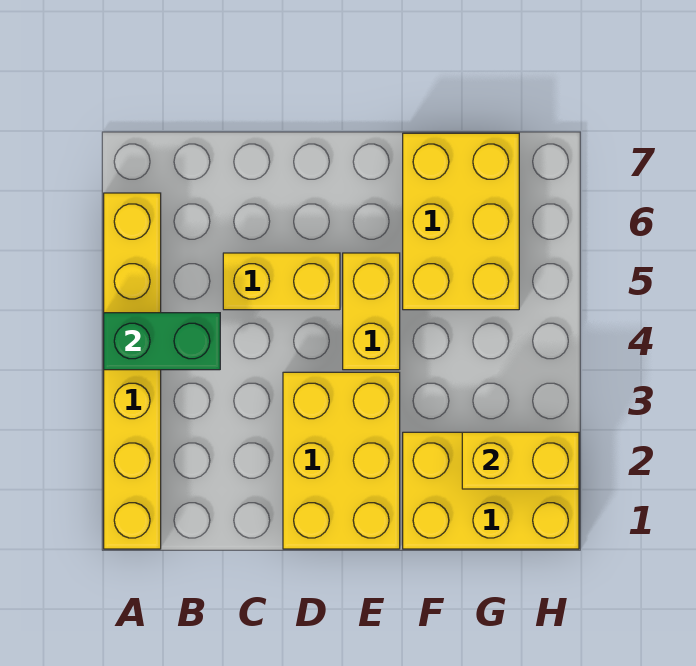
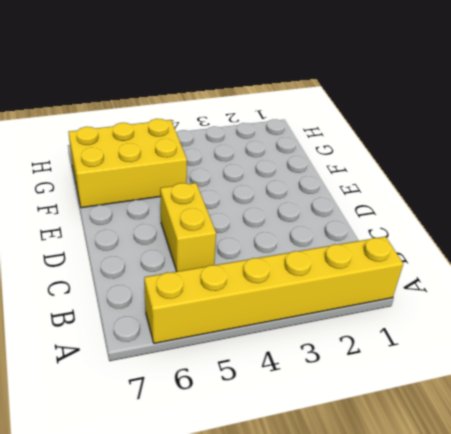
none -> yellow 2x3 brick [283,372,400,549]
none -> yellow 1x2 brick [343,253,400,370]

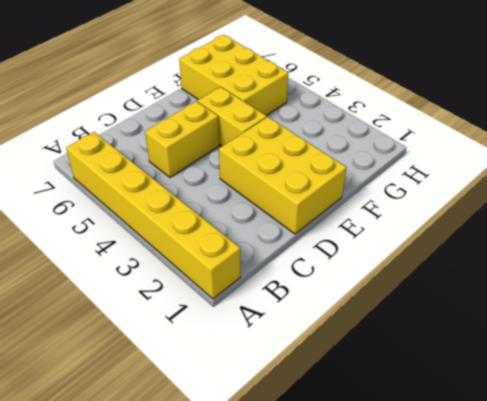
none -> yellow 2x3 brick [403,432,579,549]
none -> green 1x2 brick [104,313,220,370]

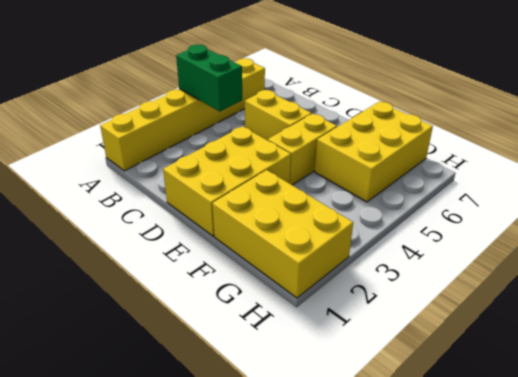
none -> yellow 1x2 brick [462,432,579,489]

